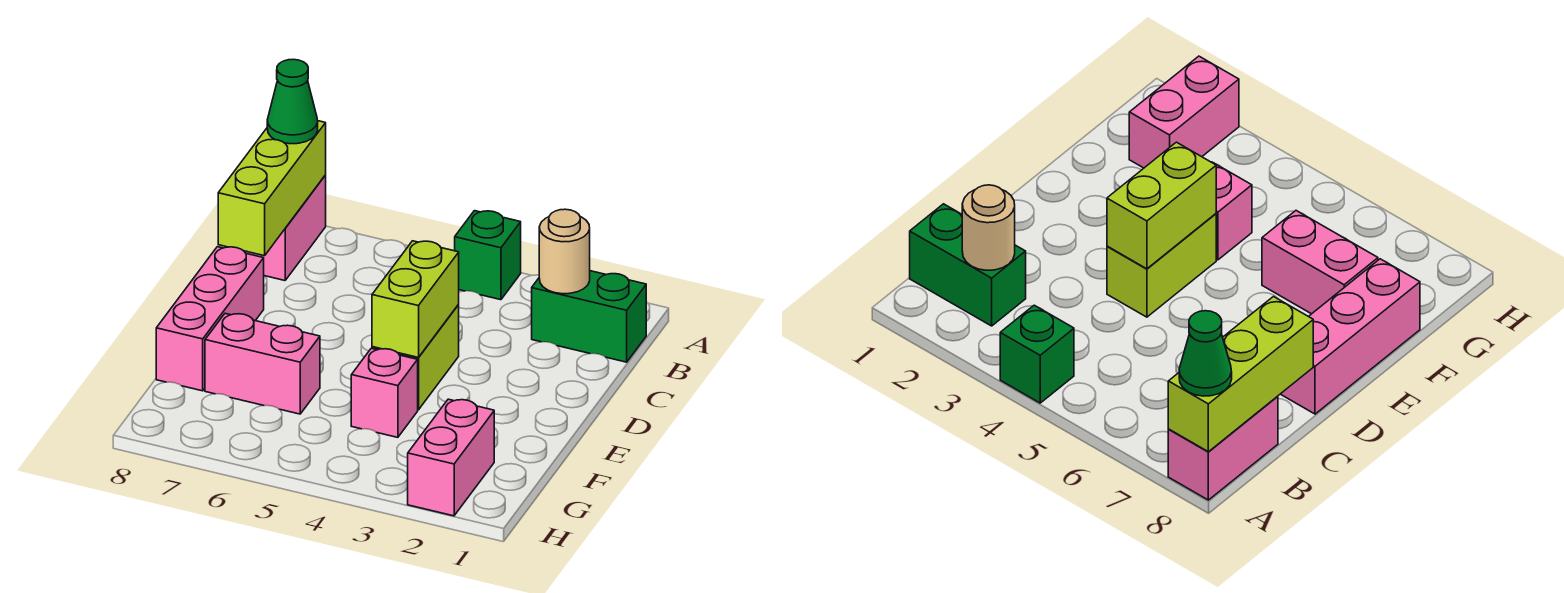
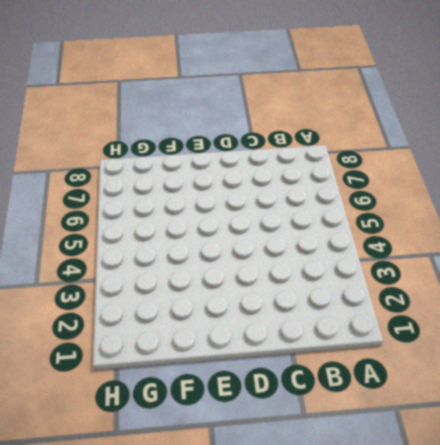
none -> green 1x1 brick [455,211,521,300]
none -> pink 1x2 brick [244,175,326,280]
none -> green 1x2 brick [532,271,646,362]

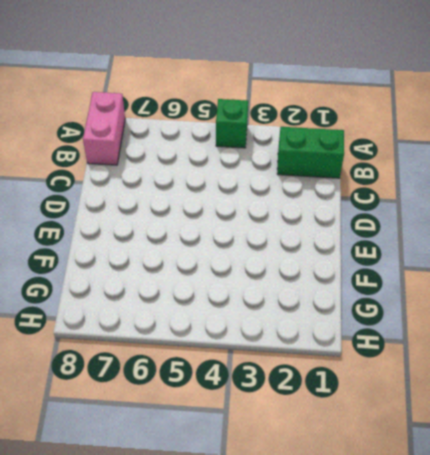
none -> lime 1x2 brick [372,305,459,410]
none -> pink 1x3 brick [156,247,264,391]
none -> pink 1x1 brick [351,348,418,437]

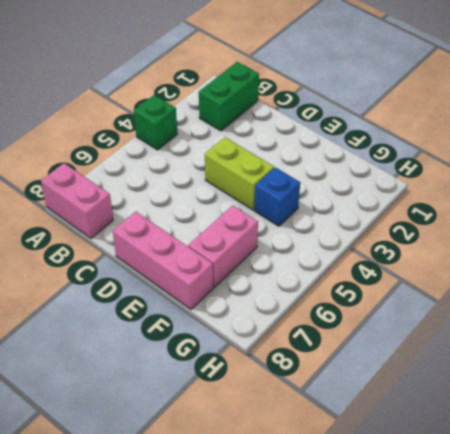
blue 1x1 brick [255,167,300,226] -> pink 1x1 brick [351,348,418,437]
none -> pink 1x2 brick [408,399,494,516]
none -> lime 1x3 brick [218,121,326,256]
none -> tan 1x1 round brick [539,209,590,294]

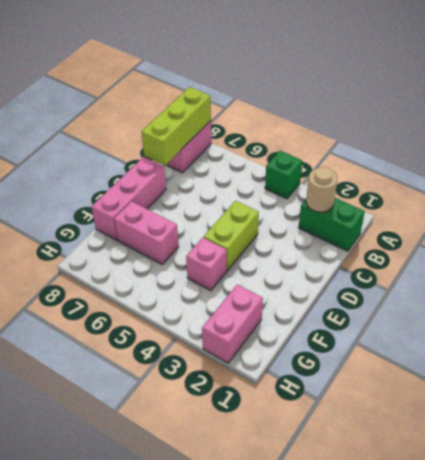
none -> lime 1x2 brick [372,241,459,358]
none -> green 1x1 cone [267,59,318,144]

